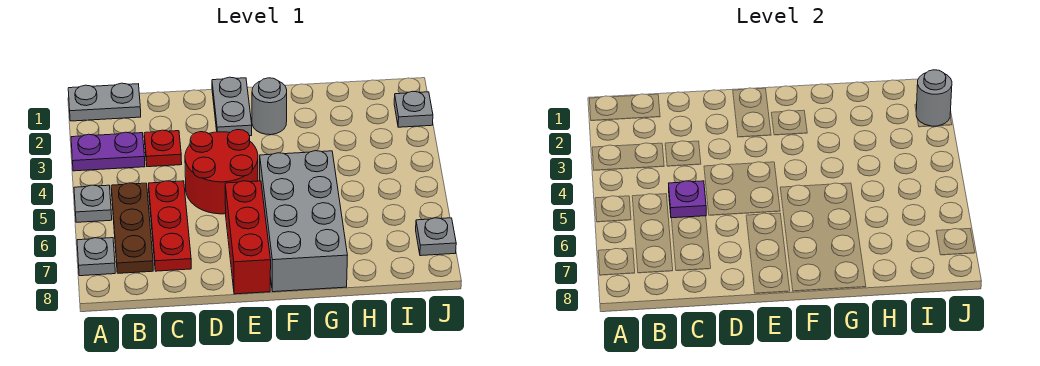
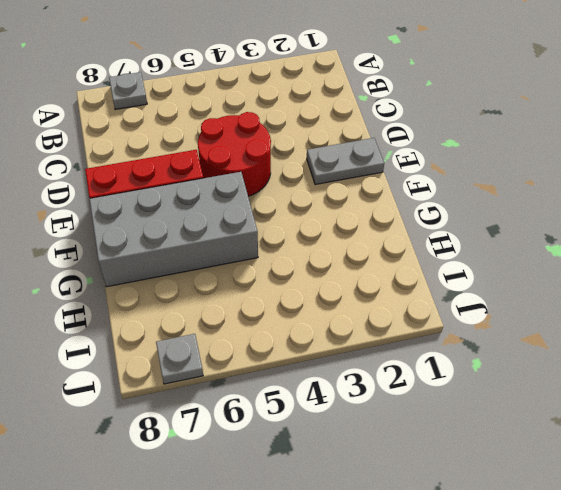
none -> grey 1x2 plate [68,83,141,121]
none -> purple 1x2 plate [71,132,145,171]
none -> grey 1x1 plate [74,185,112,222]

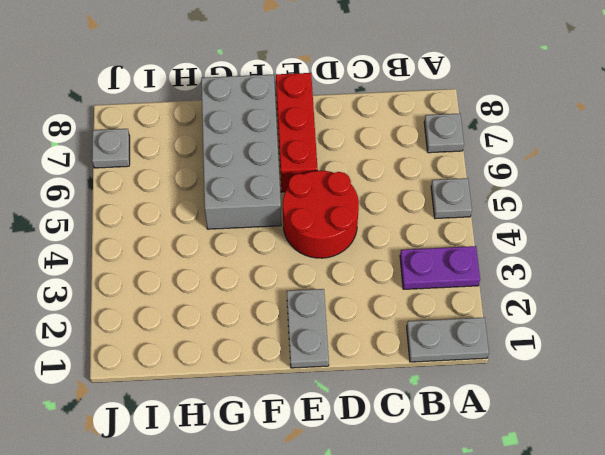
none -> brown 1x3 plate [111,183,153,273]
none -> red 1x1 plate [144,130,182,167]
none -> red 1x3 plate [149,181,191,271]

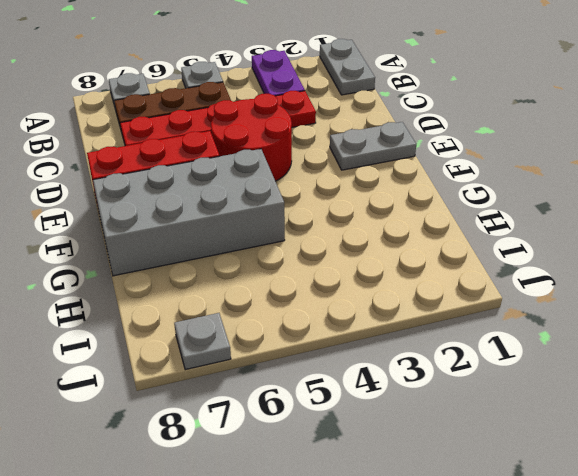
none -> grey 1x1 round brick [252,78,287,135]
none -> grey 1x1 plate [394,91,433,127]
none -> purple 1x1 plate [669,181,706,218]

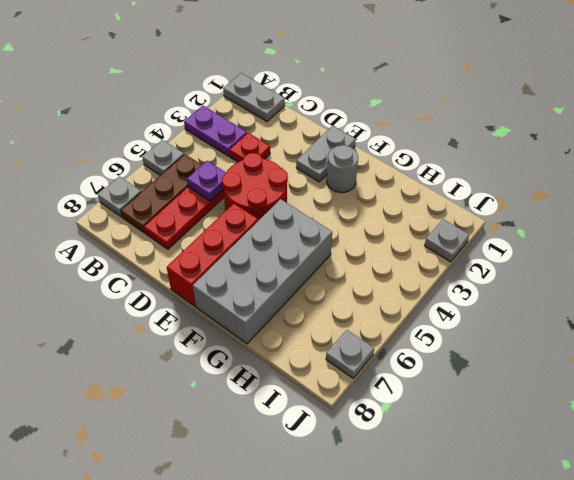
none -> grey 1x1 round brick [916,70,952,126]

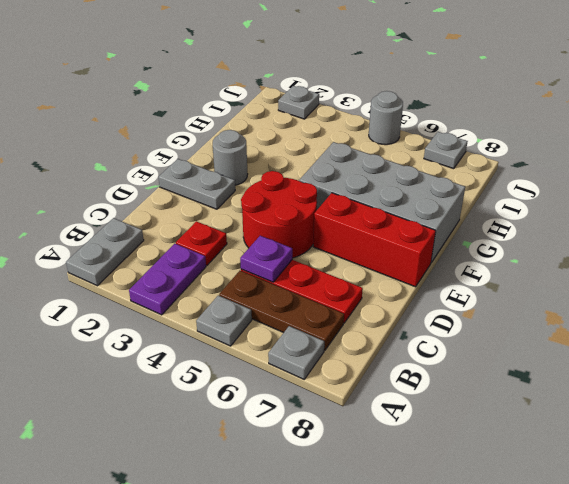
grey 1x1 round brick [369,91,403,145] -> grey 1x1 round brick moved to [916,70,952,126]

